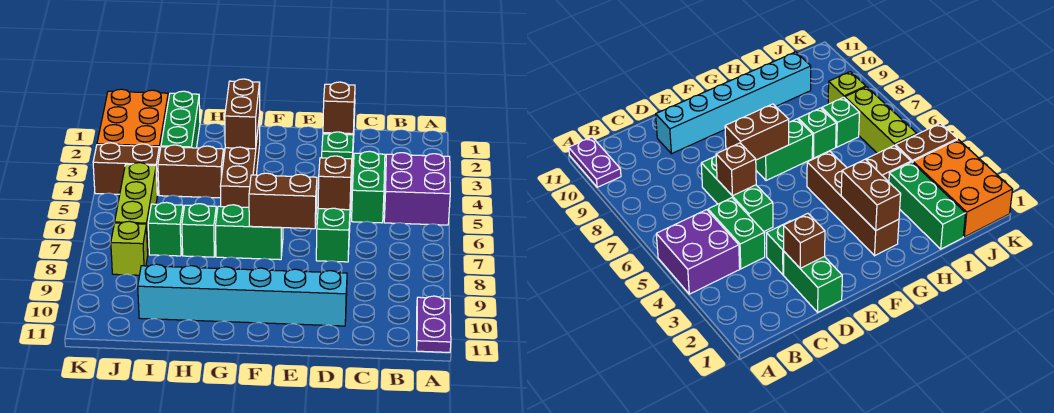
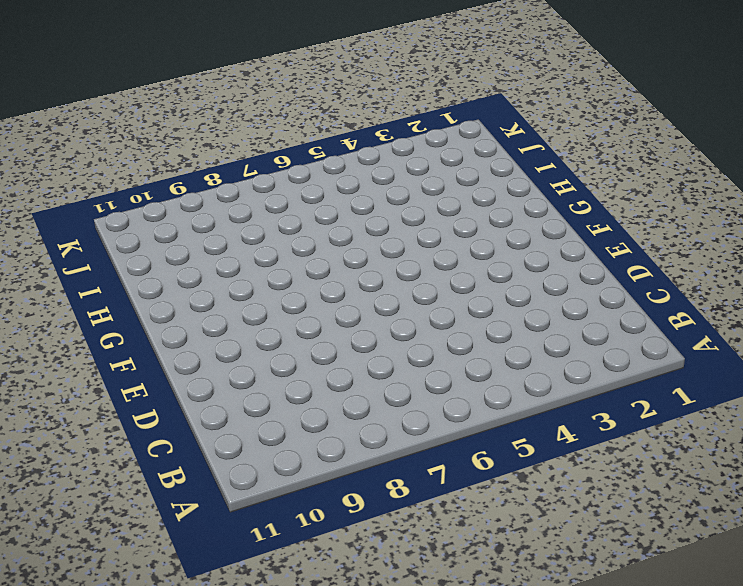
none -> purple 2x2 brick [384,153,450,225]
none -> purple 1x2 plate [417,296,451,352]
none -> green 1x2 brick [352,151,385,223]

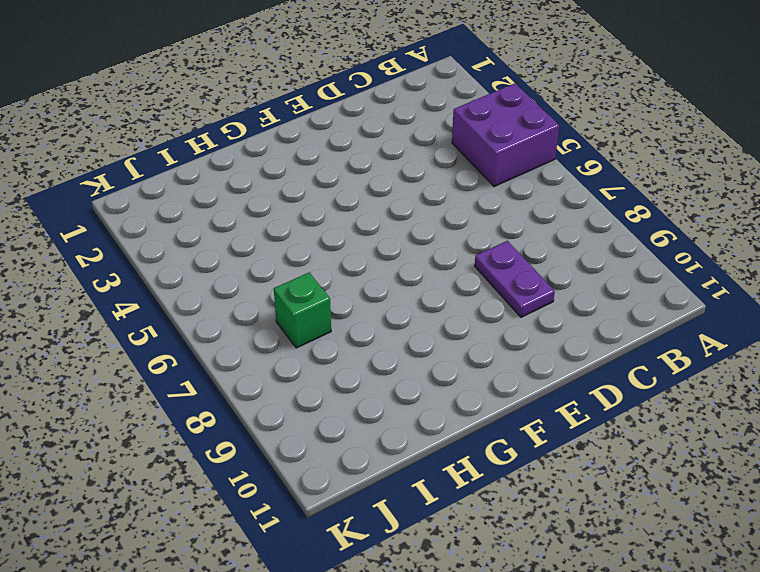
purple 1x2 plate [475,241,555,317] -> purple 1x2 plate moved to [417,296,451,352]
none -> green 1x2 brick [352,151,385,223]
none -> green 1x2 brick [784,252,842,312]
none -> green 1x1 brick [322,132,353,183]

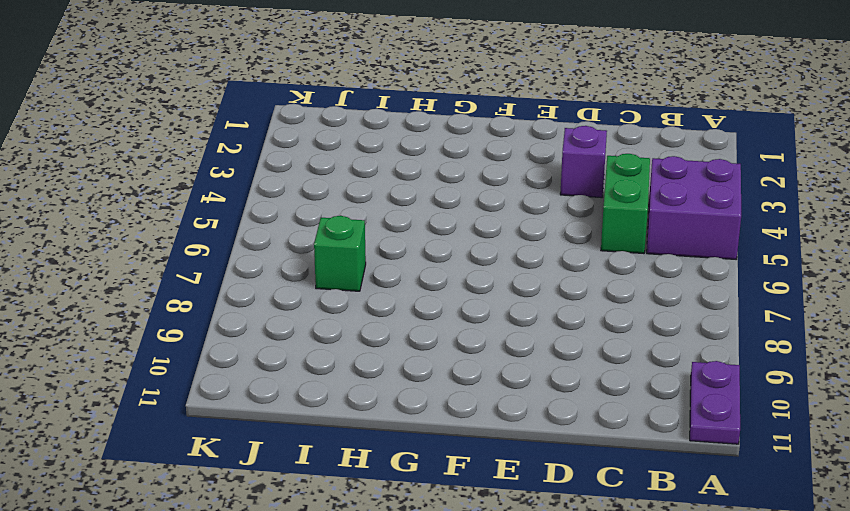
purple 1x1 brick [560,126,607,198] -> green 1x1 brick [322,132,353,183]
none -> green 1x2 brick [784,252,842,312]
none -> green 1x3 brick [316,172,352,262]
none -> cyan 1x6 brick [138,264,347,326]

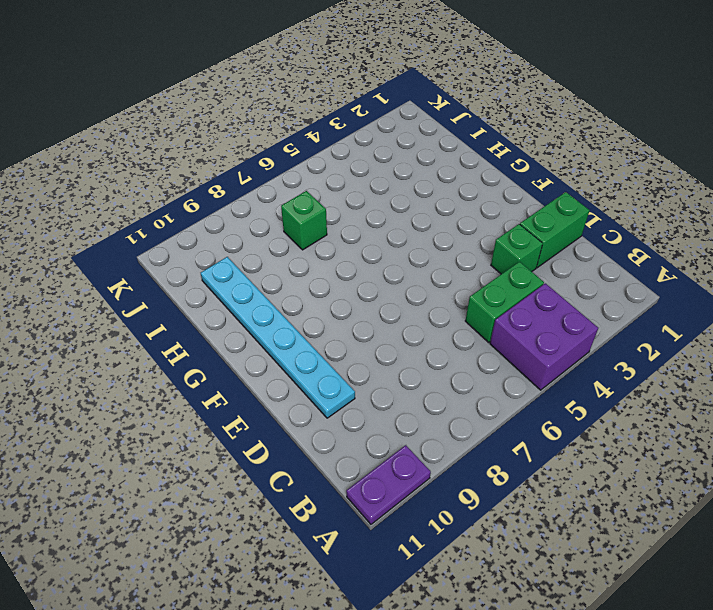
cyan 1x6 plate [201,257,355,418] -> cyan 1x6 brick [138,264,347,326]
none -> green 1x3 brick [316,172,352,262]
none -> green 1x2 brick [216,205,283,260]
none -> brown 1x4 brick [220,115,260,207]

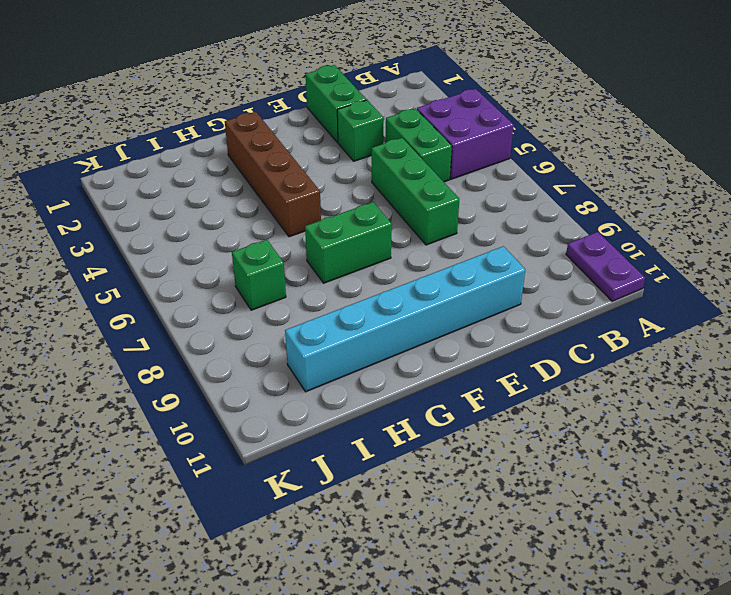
none -> brown 1x2 brick [158,145,224,198]
none -> green 1x1 brick [182,204,216,257]
none -> green 1x3 brick [161,91,200,148]

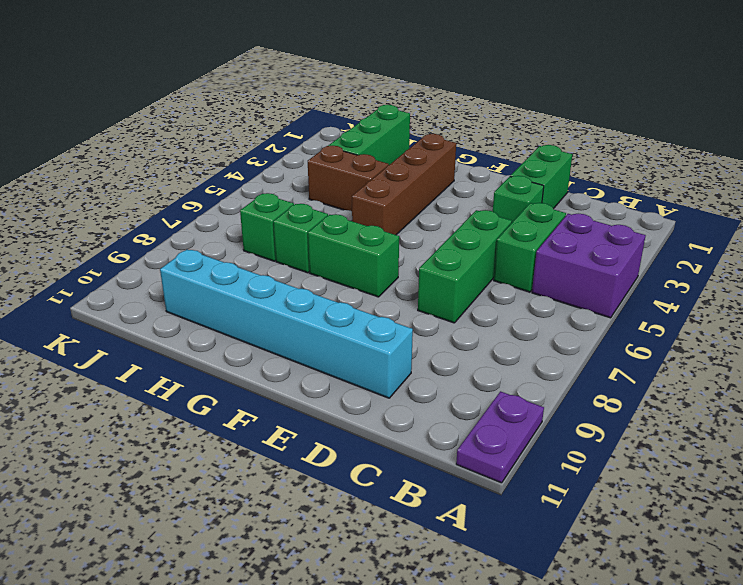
none -> orange 2x3 brick [97,89,168,152]
none -> brown 1x2 brick [93,143,160,195]
none -> lime 1x3 brick [115,163,157,251]

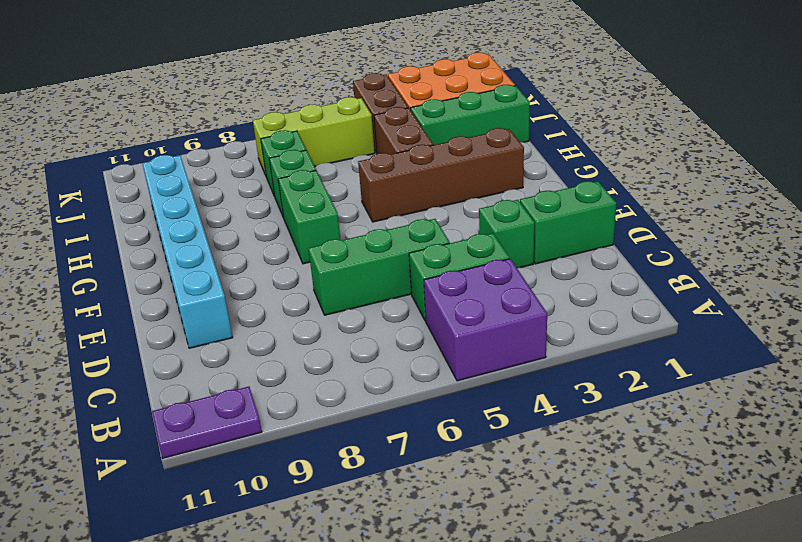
none -> lime 1x1 brick [111,221,148,275]
none -> brown 1x1 brick [323,82,355,134]
none -> brown 1x1 brick [318,156,352,210]

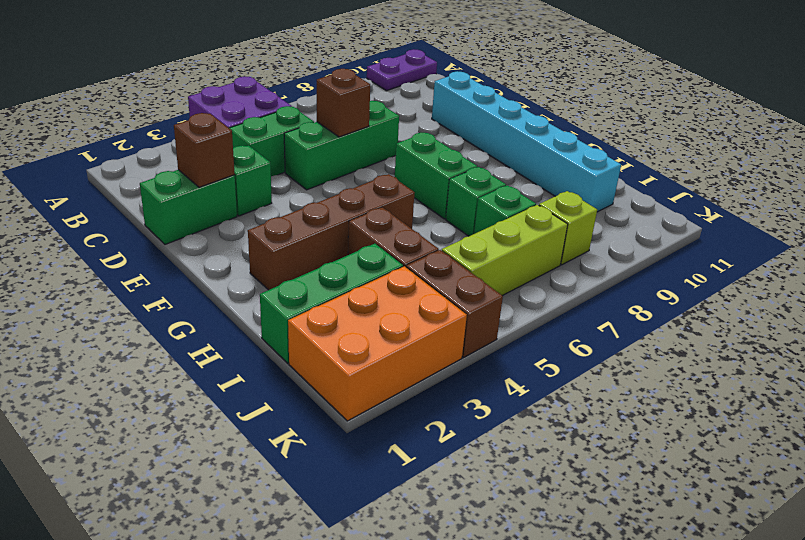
none -> brown 1x2 brick [249,173,317,229]
none -> brown 1x2 brick [225,79,260,149]

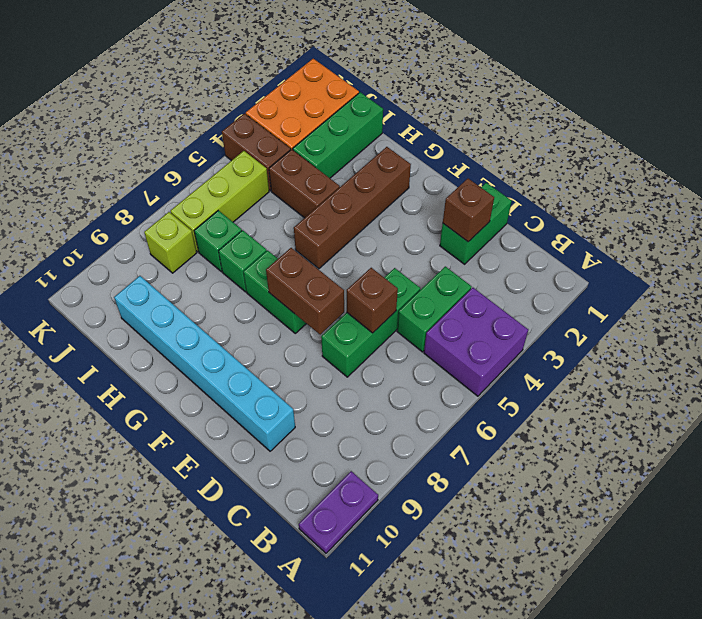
none -> green 1x1 brick [322,132,353,183]
none -> brown 1x2 brick [225,79,260,149]

